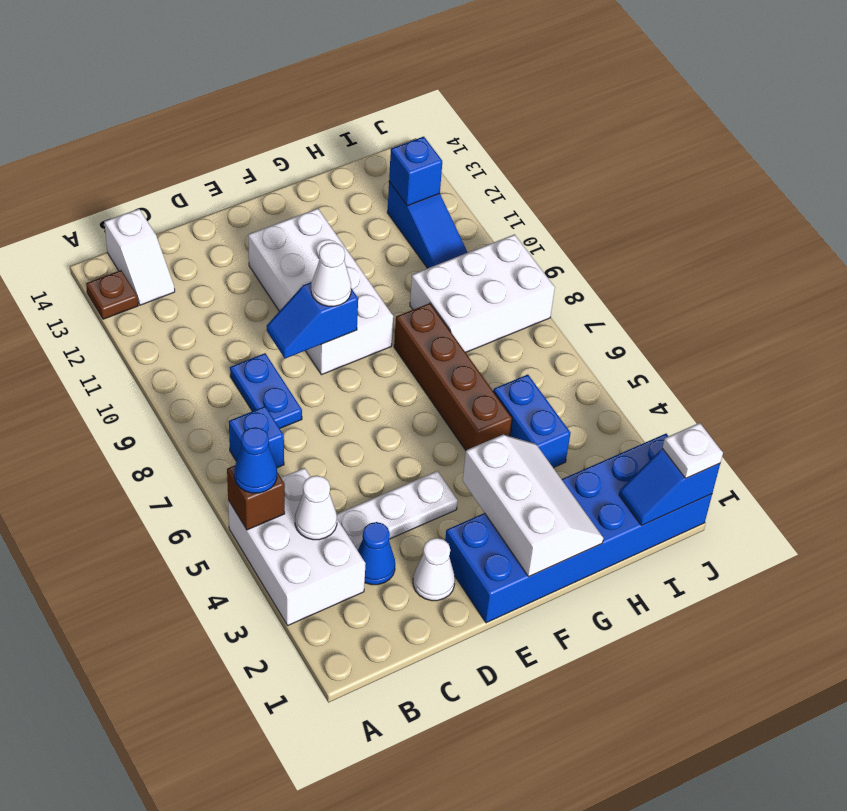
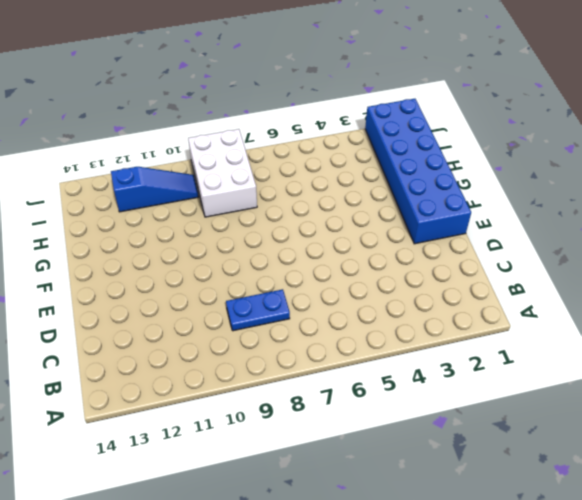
none -> white 2x3 brick [228,468,366,626]
none -> brown 1x1 plate [86,270,138,319]
none -> blue 1x1 brick [229,406,284,468]

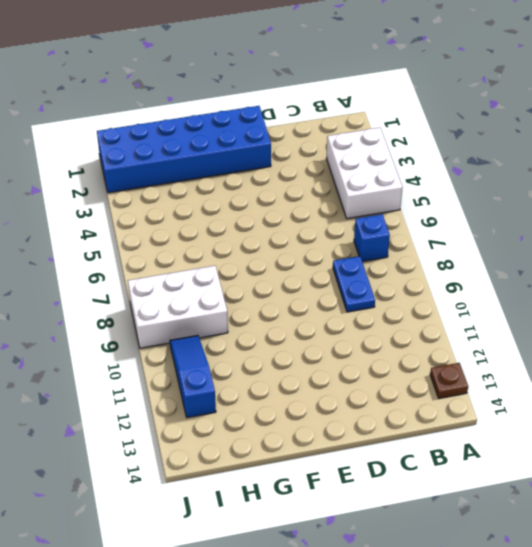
none -> white 1x2 slope [104,209,175,305]
none -> blue 1x1 cone [358,522,395,585]
none -> white 1x3 plate [337,471,458,550]

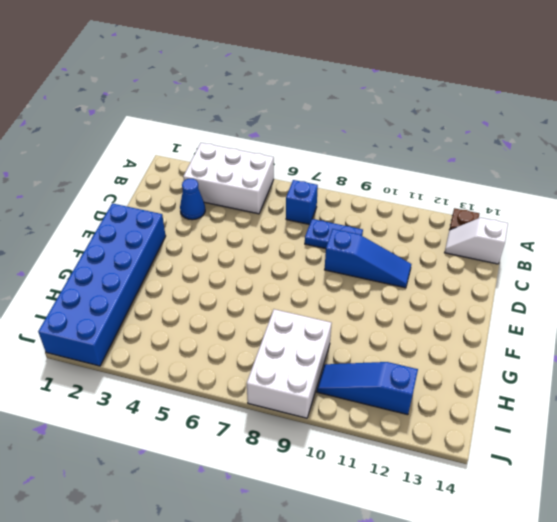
blue 1x3 slope [325,229,411,288] -> none
none -> white 1x3 plate [337,471,458,550]
none -> white 1x1 cone [413,538,455,601]
none -> white 2x4 brick [248,208,393,375]

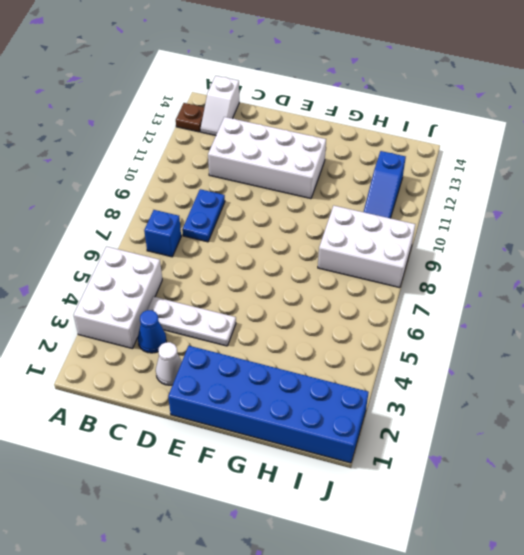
white 2x4 brick [208,117,326,199] -> white 2x4 brick turned to [248,208,393,375]
none -> brown 1x4 brick [394,303,512,450]
none -> blue 1x2 brick [493,375,571,468]
none -> brown 1x1 brick [227,466,285,530]

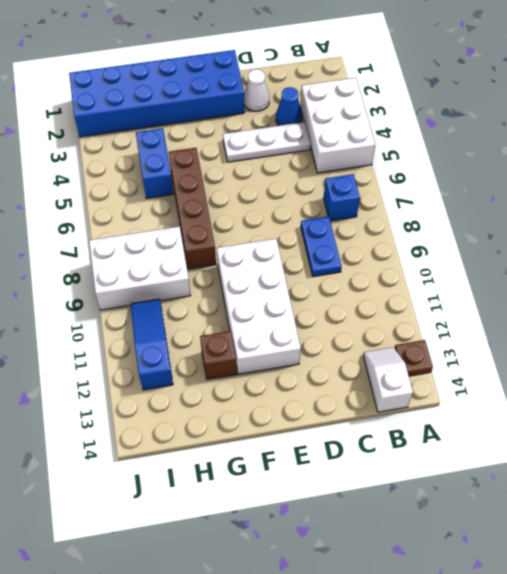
brown 1x1 brick [200,331,237,379] -> brown 1x1 brick moved to [227,466,285,530]
none -> white 1x1 cone [295,476,337,540]
none -> blue 1x2 slope [267,282,358,358]
none -> white 2x3 slope [463,435,603,576]

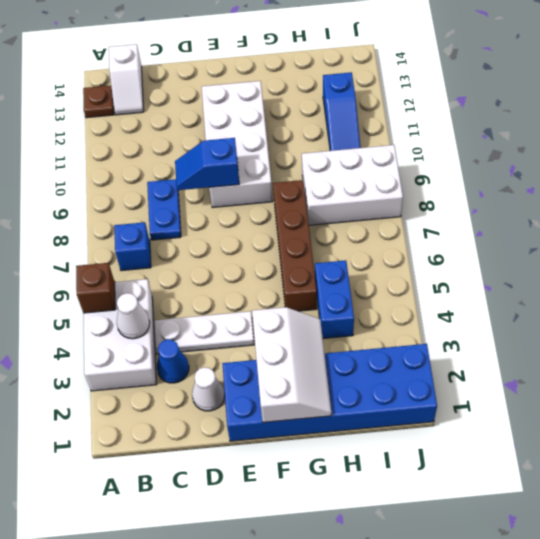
none -> blue 1x2 slope [619,448,720,525]
none -> blue 1x1 brick [389,137,442,206]
none -> blue 1x1 cone [234,427,277,493]

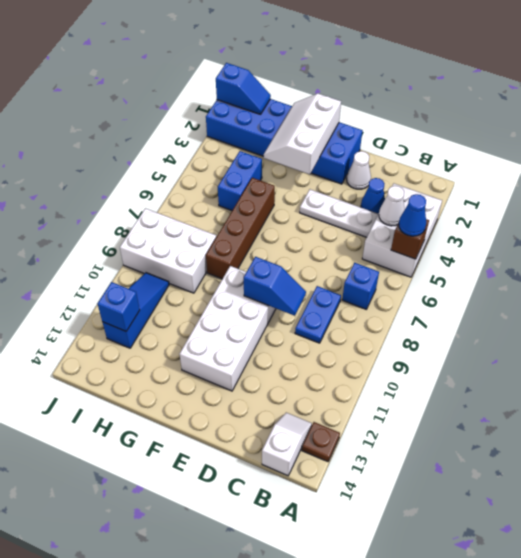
none -> white 1x1 cone [311,243,351,306]
none -> white 1x1 plate [663,423,723,478]

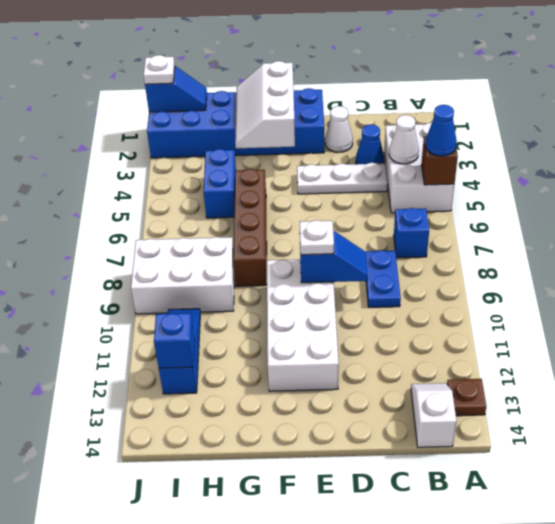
white 1x1 plate [300,220,334,255] -> white 1x1 cone [311,243,351,306]

